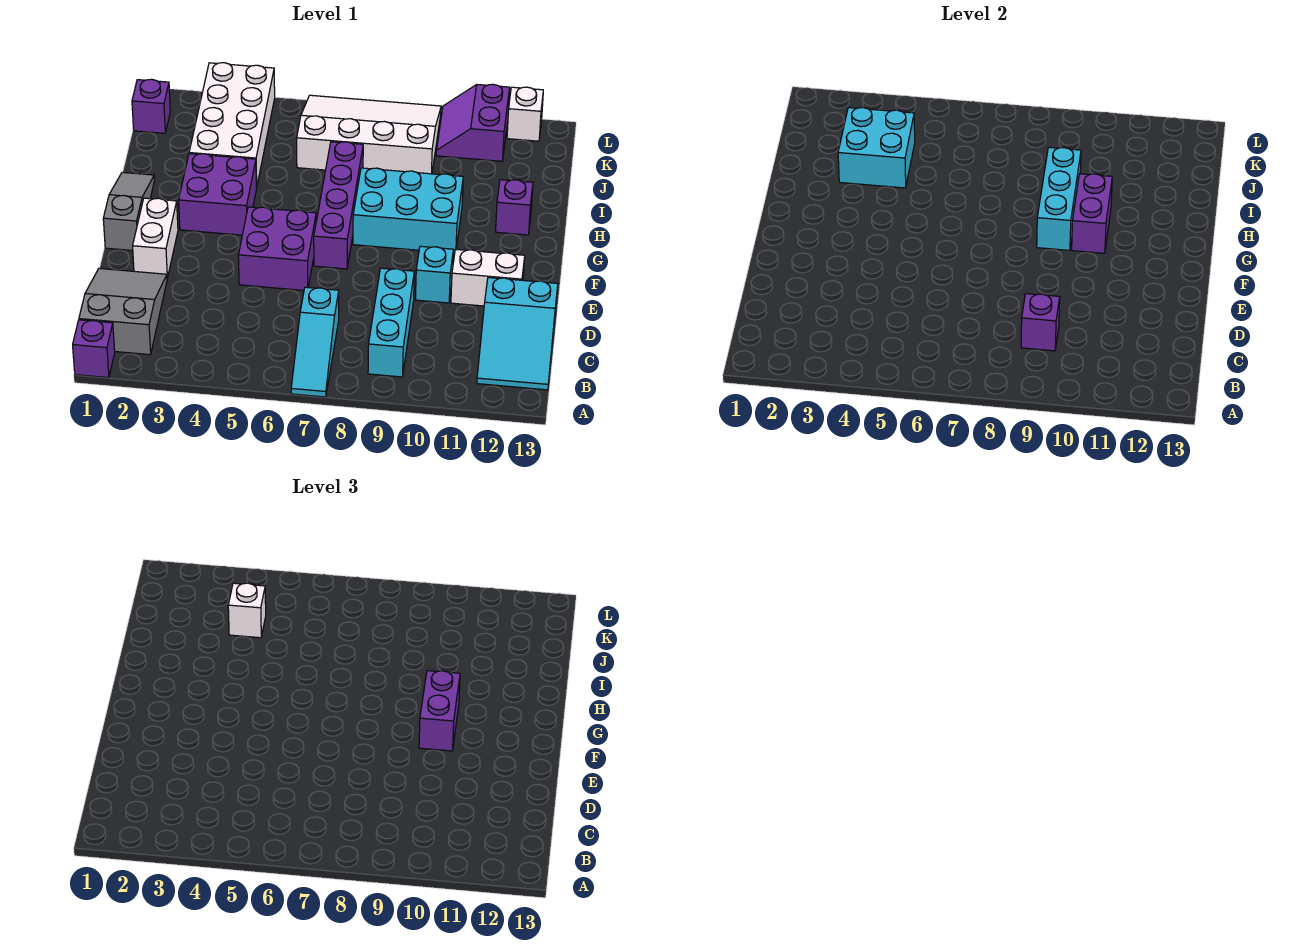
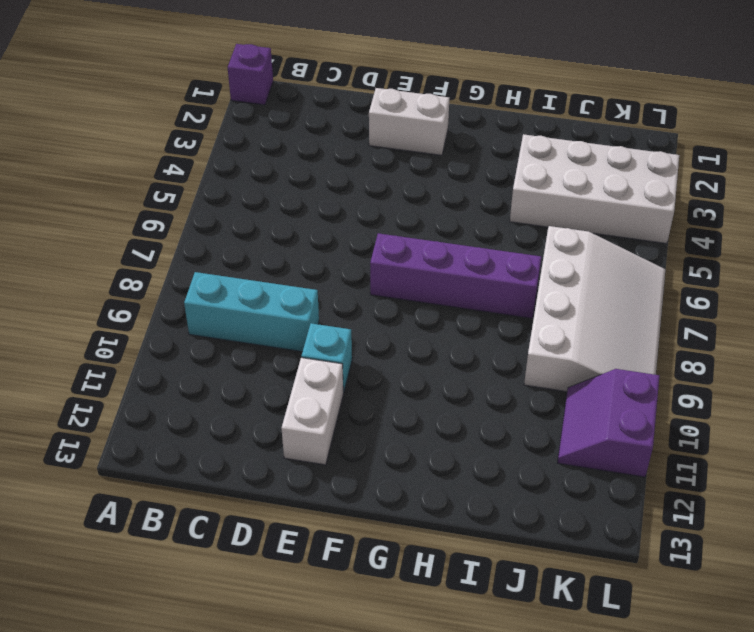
purple 2x2 slope [557,369,659,477] -> purple 2x2 slope turned to [436,84,510,161]
none -> cyan 1x3 slope [291,287,339,397]
none -> grey 2x3 slope [79,268,167,355]
none -> cyan 2x3 slope [477,278,558,390]

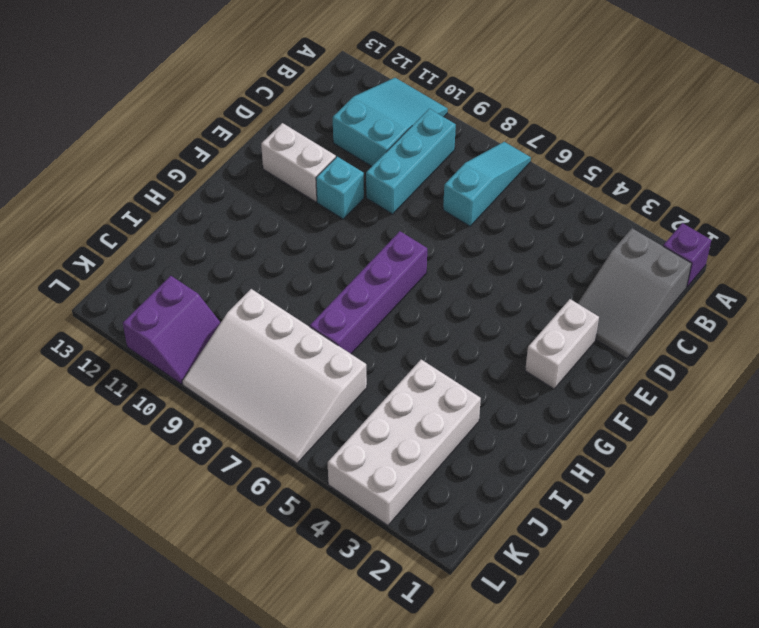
cyan 2x3 slope [333,78,448,167] -> cyan 2x3 slope moved to [477,278,558,390]
none -> purple 2x2 brick [238,207,316,290]
none -> grey 1x3 slope [103,172,154,251]
none -> purple 2x2 brick [179,154,256,235]

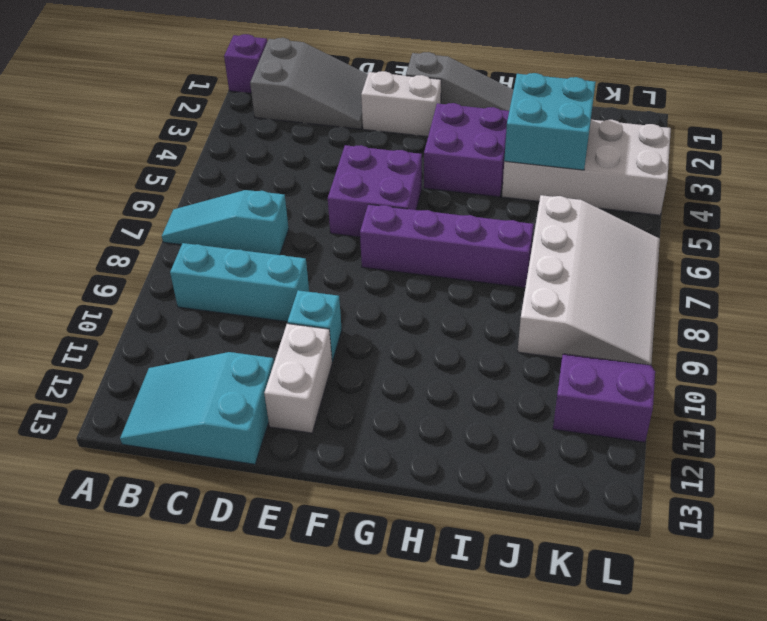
none -> cyan 2x3 brick [353,168,463,253]
none -> purple 1x1 brick [496,180,533,235]
none -> purple 1x1 brick [132,79,170,133]

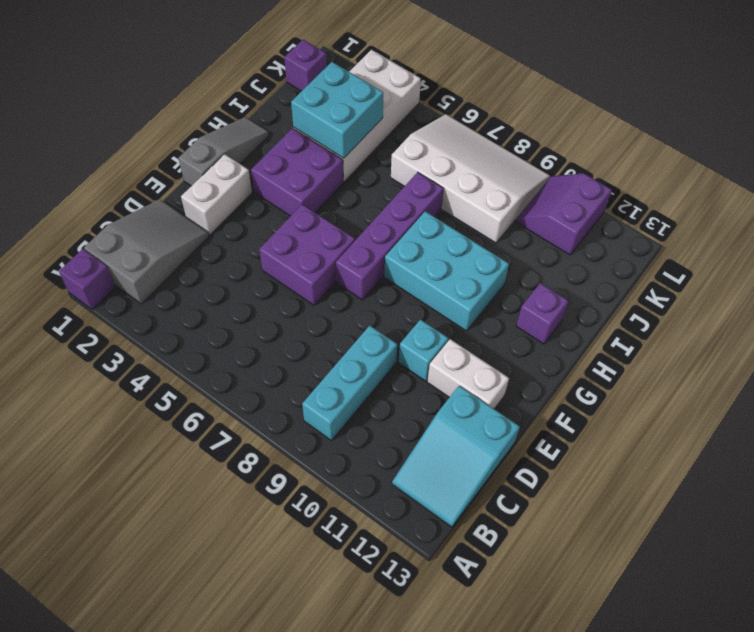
none -> cyan 1x3 slope [291,287,339,397]
none -> white 1x1 brick [507,87,543,141]
none -> purple 1x1 brick [1021,294,1060,351]

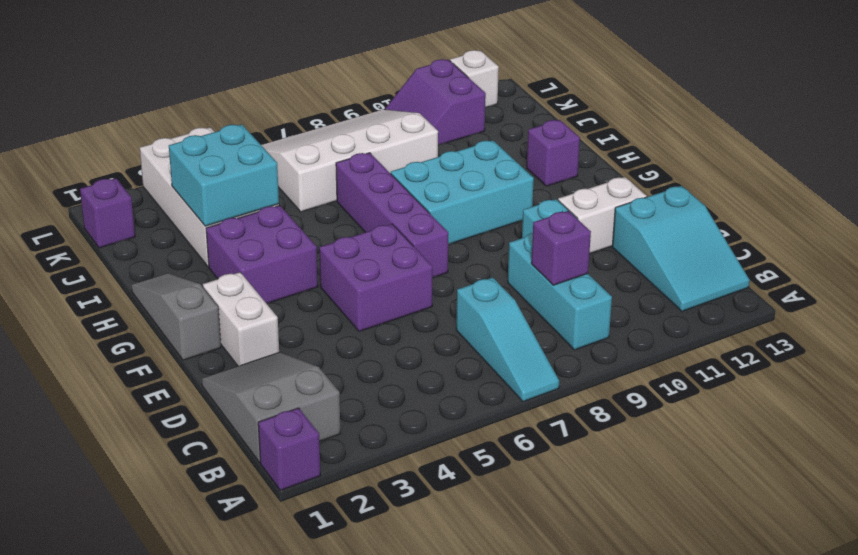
none -> cyan 1x3 brick [1037,147,1081,250]
none -> purple 1x2 brick [1072,174,1112,253]
none -> purple 1x2 brick [419,671,460,751]

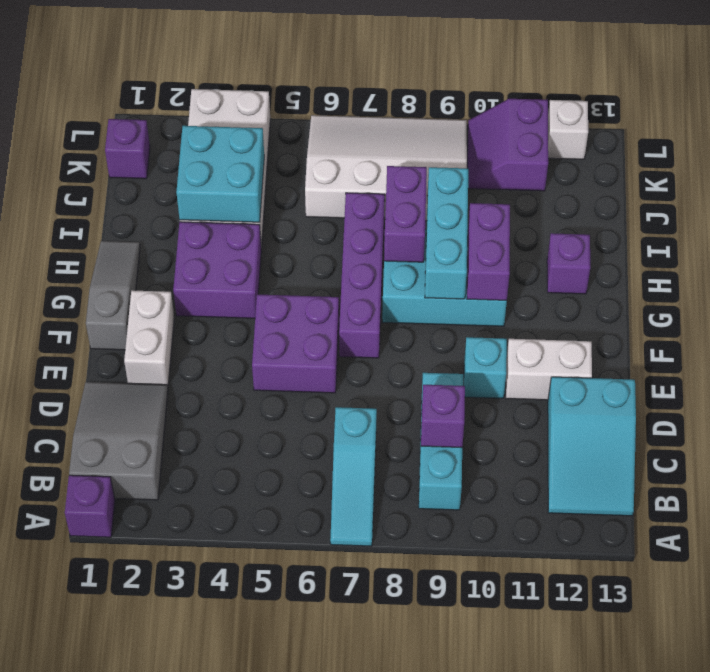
purple 1x2 brick [384,166,427,262] -> purple 1x2 brick moved to [419,671,460,751]
none -> white 1x1 brick [228,583,266,638]

